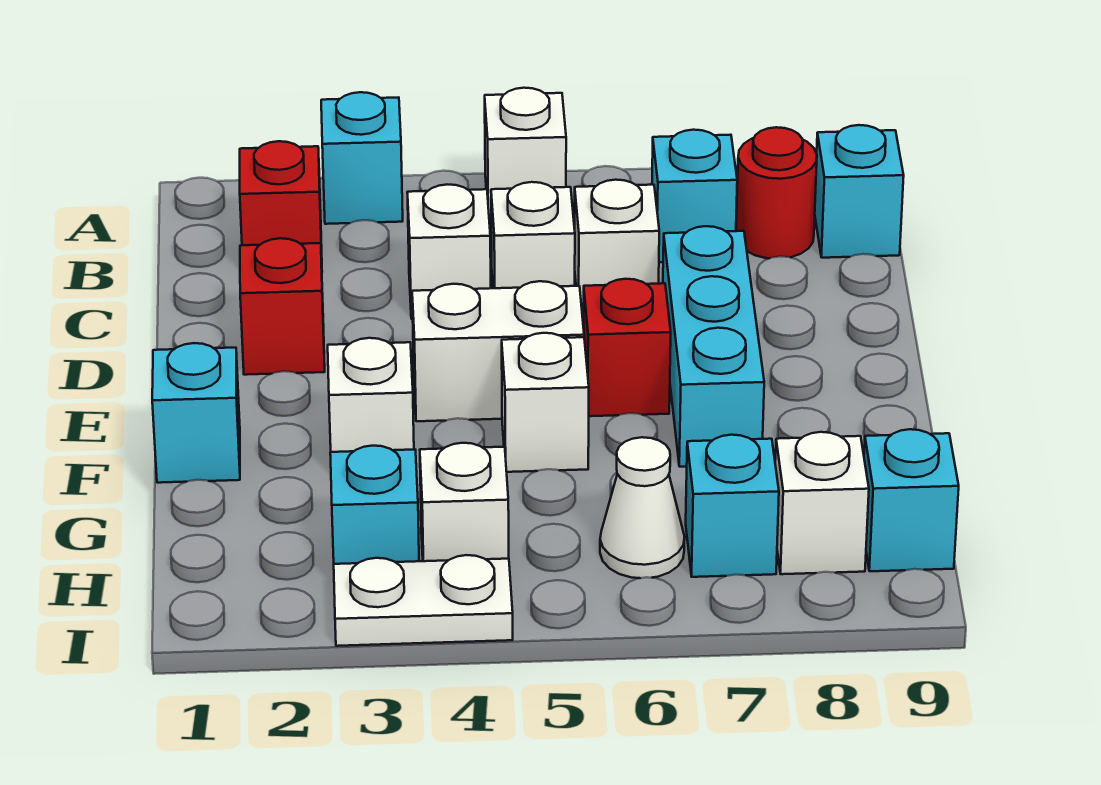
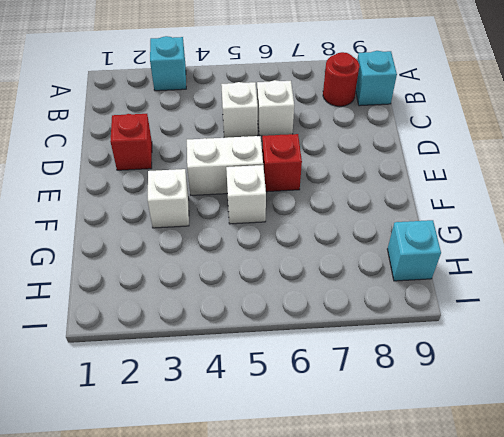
none -> white 1x1 brick [485,88,566,219]
none -> red 1x1 brick [240,141,322,263]
none -> cyan 1x1 brick [652,130,737,262]

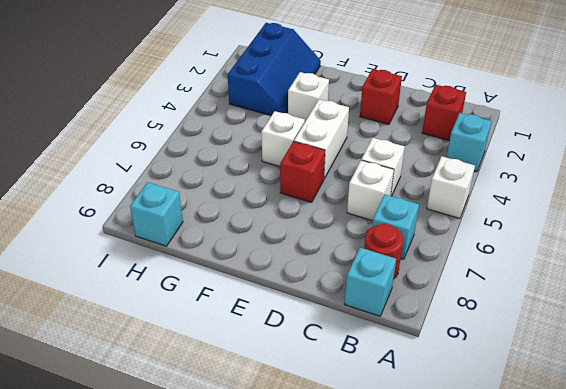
blue 2x3 slope [228,23,321,116] -> cyan 1x1 brick [330,446,419,564]
none -> white 1x1 brick [407,184,491,319]
none -> cyan 1x3 brick [663,226,764,467]
none -> cyan 1x1 brick [152,343,240,483]

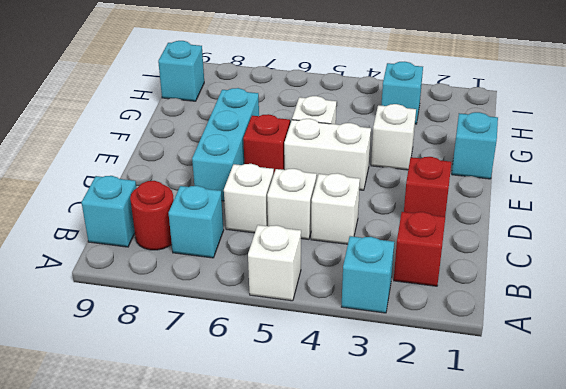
none -> white 1x1 brick [420,443,509,561]
none -> white 1x1 cone [600,437,685,578]
none -> cyan 1x1 brick [686,435,779,577]

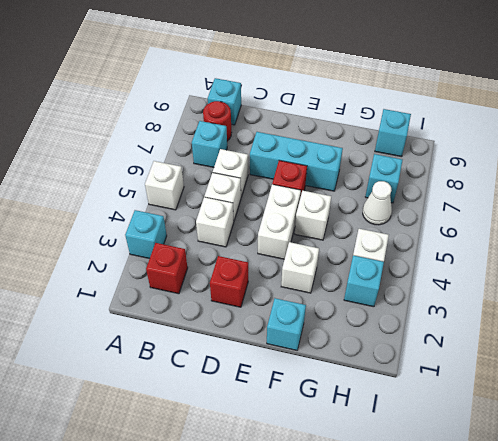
none -> white 1x1 brick [775,432,869,574]
none -> white 1x2 plate [334,555,513,646]

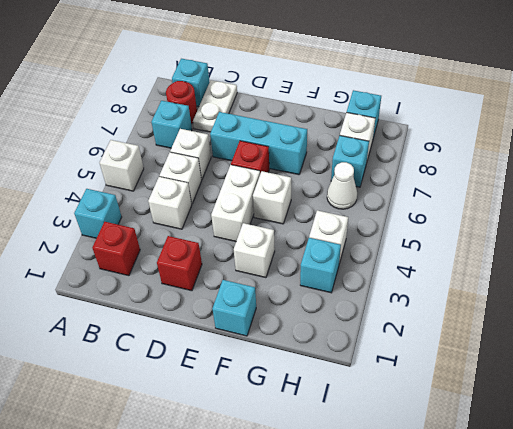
white 1x2 plate [193,80,237,132] -> white 1x2 plate moved to [334,555,513,646]

